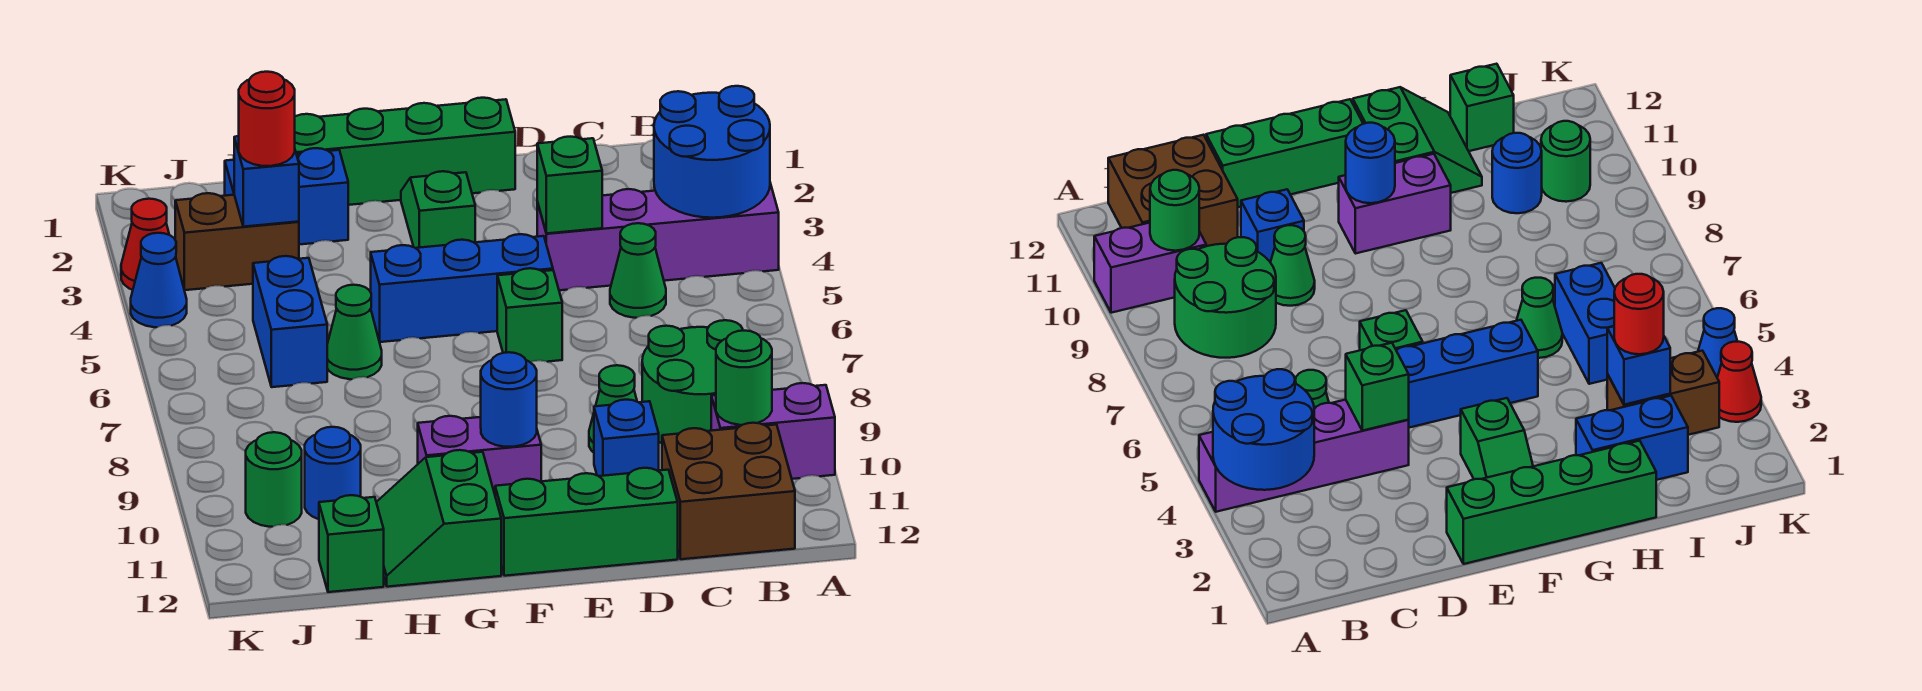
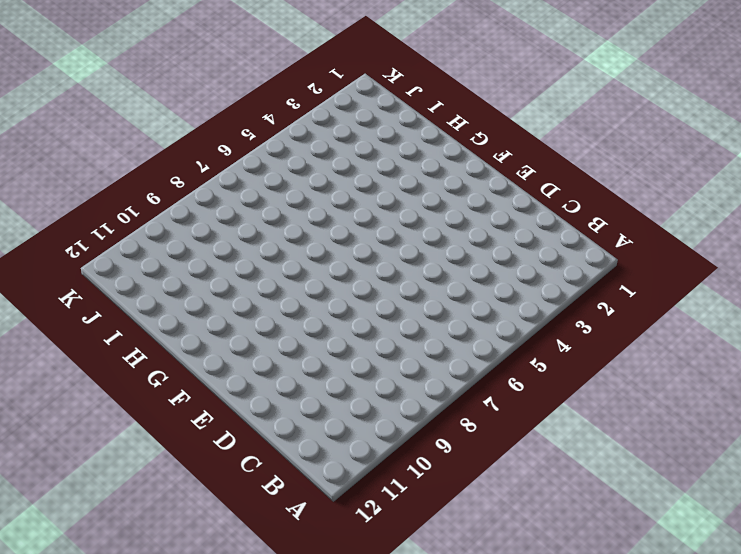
none -> purple 1x4 brick [537,183,779,290]
none -> purple 1x2 brick [711,383,835,479]
none -> green 2x2 round brick [642,320,743,443]

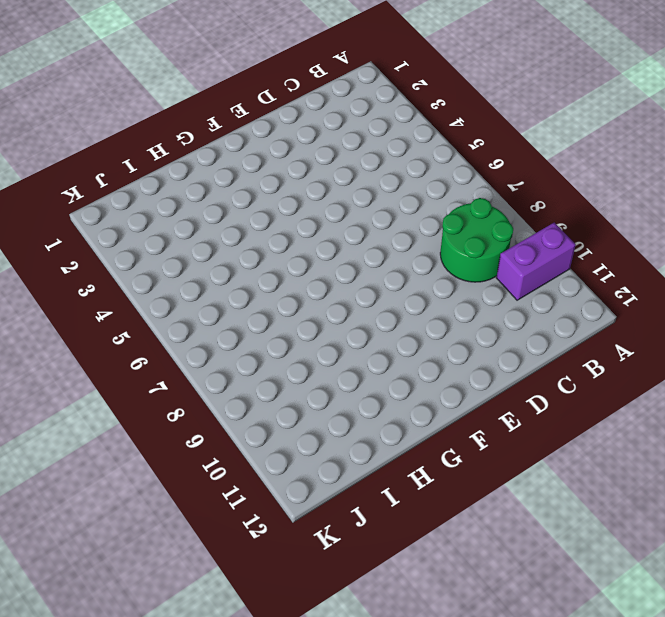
none -> purple 1x4 brick [537,183,779,290]
none -> brown 2x2 brick [662,423,795,559]
none -> green 1x1 cone [610,223,666,318]

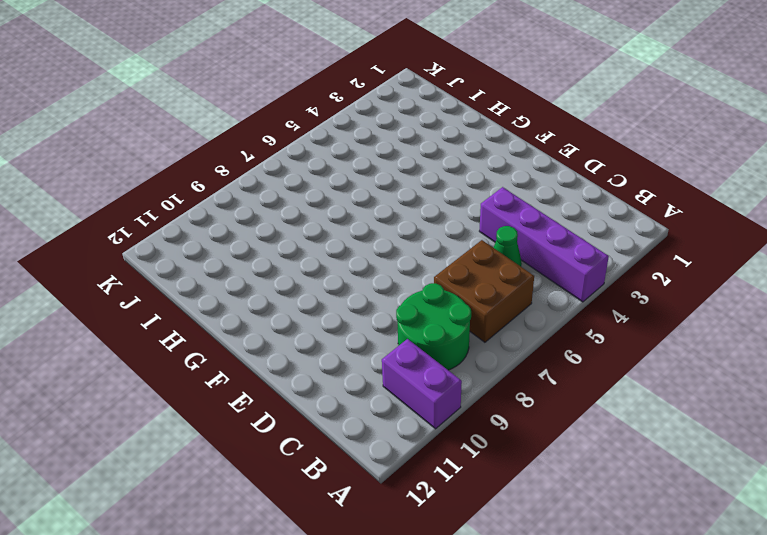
brown 2x2 brick [434,240,534,342] -> brown 2x2 brick moved to [662,423,795,559]
none -> green 1x1 cone [589,365,637,452]
none -> blue 1x1 brick [594,400,659,476]
none -> green 1x3 brick [495,468,678,576]

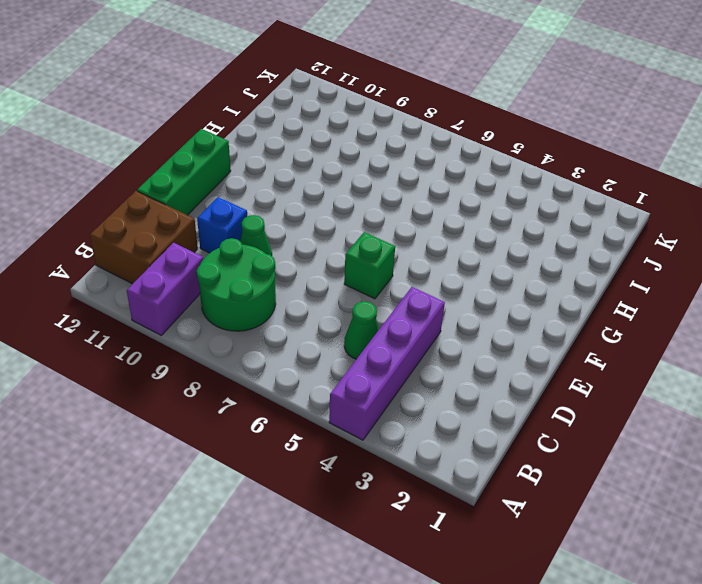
none -> green 1x4 brick [295,98,515,205]
none -> blue 1x3 brick [371,234,553,342]
none -> green 1x2 slope [401,171,475,248]

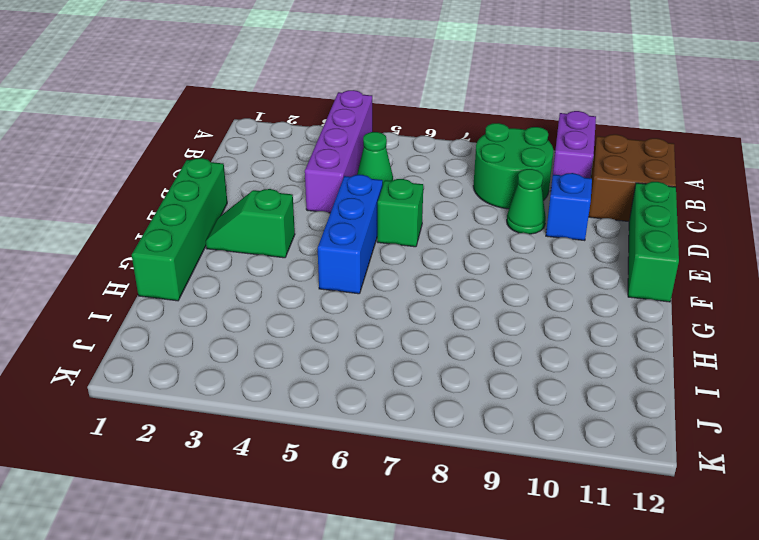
none -> purple 1x2 brick [418,416,541,494]
none -> green 2x2 slope [376,450,501,587]
none -> blue 1x2 brick [225,148,348,245]

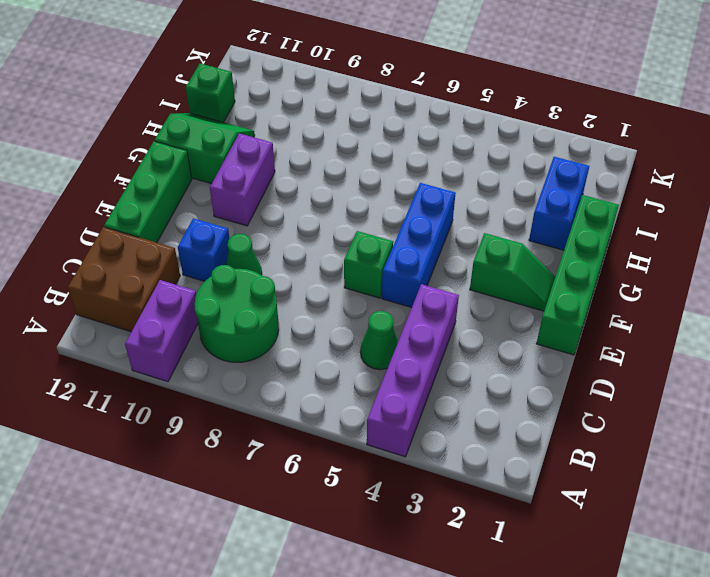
none -> green 1x1 cone [327,285,382,379]
none -> brown 1x2 brick [175,193,299,290]
none -> blue 1x2 brick [253,256,327,387]

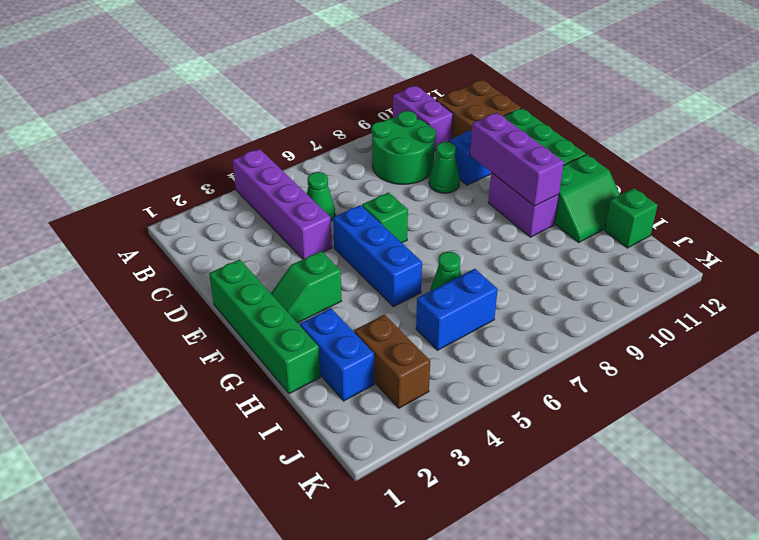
purple 1x3 brick [470,113,564,206] -> blue 1x1 round brick [481,352,537,447]
none -> blue 1x1 round brick [305,427,361,519]
none -> green 1x1 round brick [246,432,302,527]
none -> red 1x1 cone [121,199,169,290]

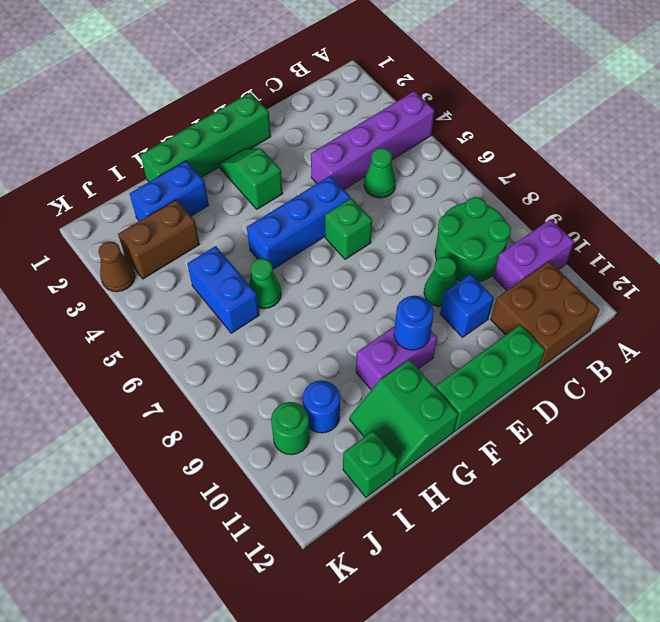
brown 1x1 cone [98,242,135,292] -> red 1x1 cone [121,199,169,290]
none -> blue 1x1 cone [131,233,187,327]
none -> blue 2x2 round brick [654,86,770,218]
none -> green 1x1 round brick [716,331,772,425]

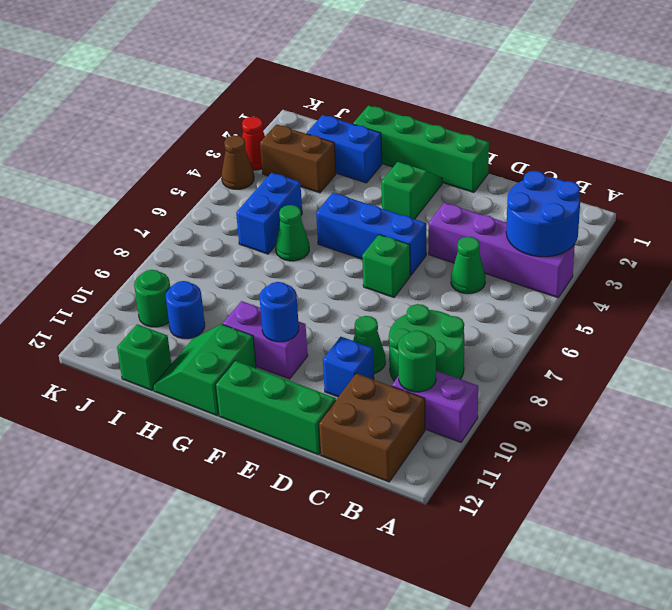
brown 1x1 cone [222,135,254,189] -> blue 1x1 cone [131,233,187,327]
none -> green 1x1 brick [537,137,602,233]
none -> blue 1x1 brick [234,136,299,227]
none -> red 1x1 round brick [239,72,295,166]

